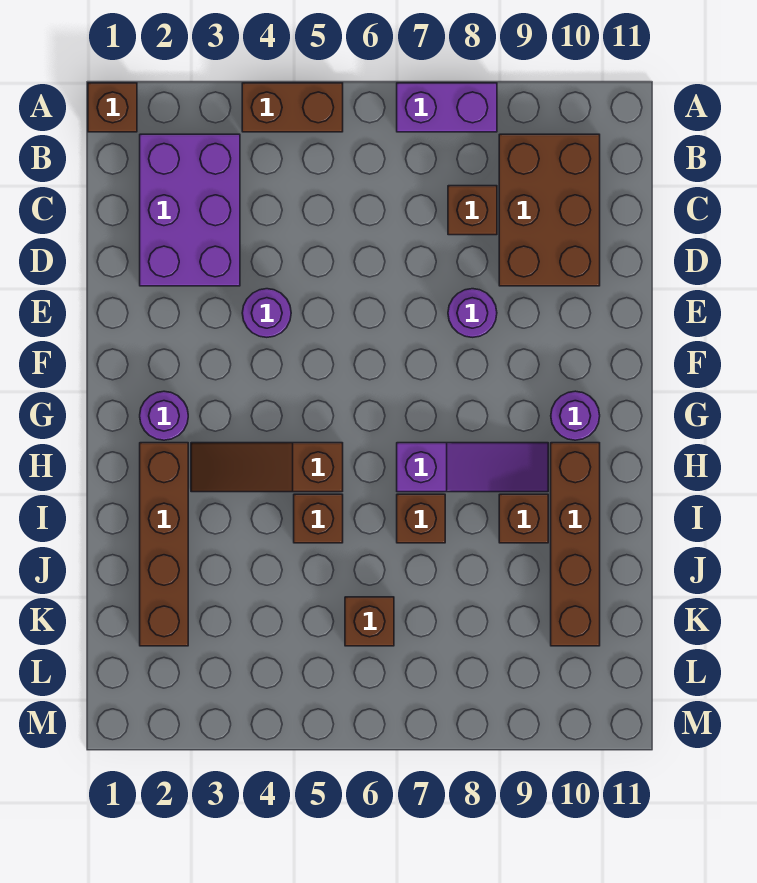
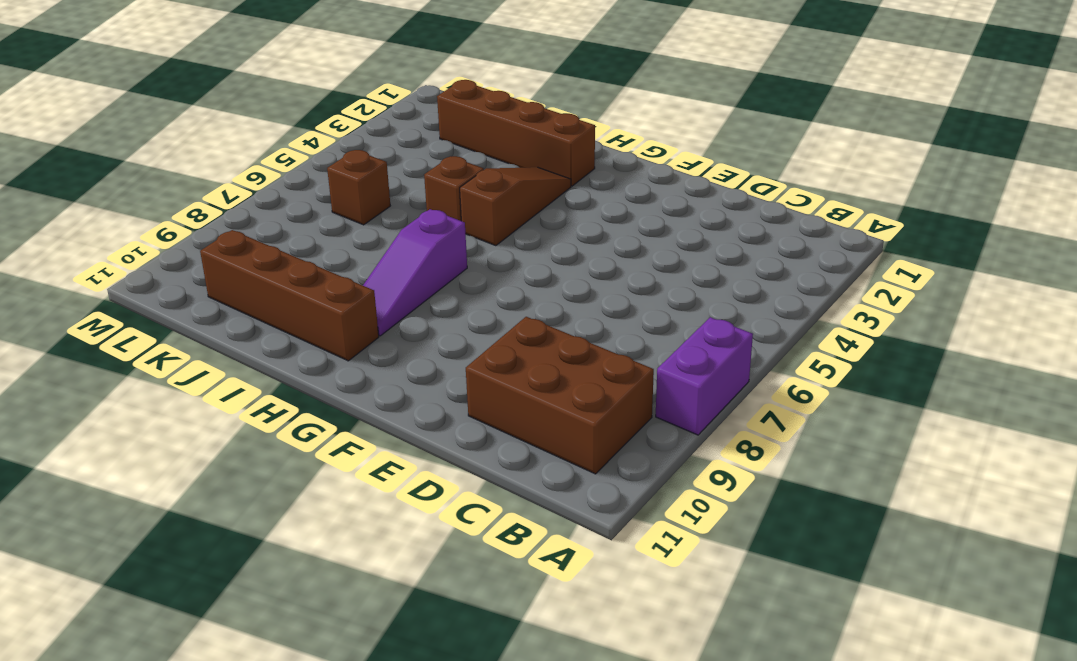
none -> brown 1x1 brick [88,83,137,132]
none -> brown 1x2 brick [242,83,343,132]
none -> purple 2x3 brick [140,134,240,286]

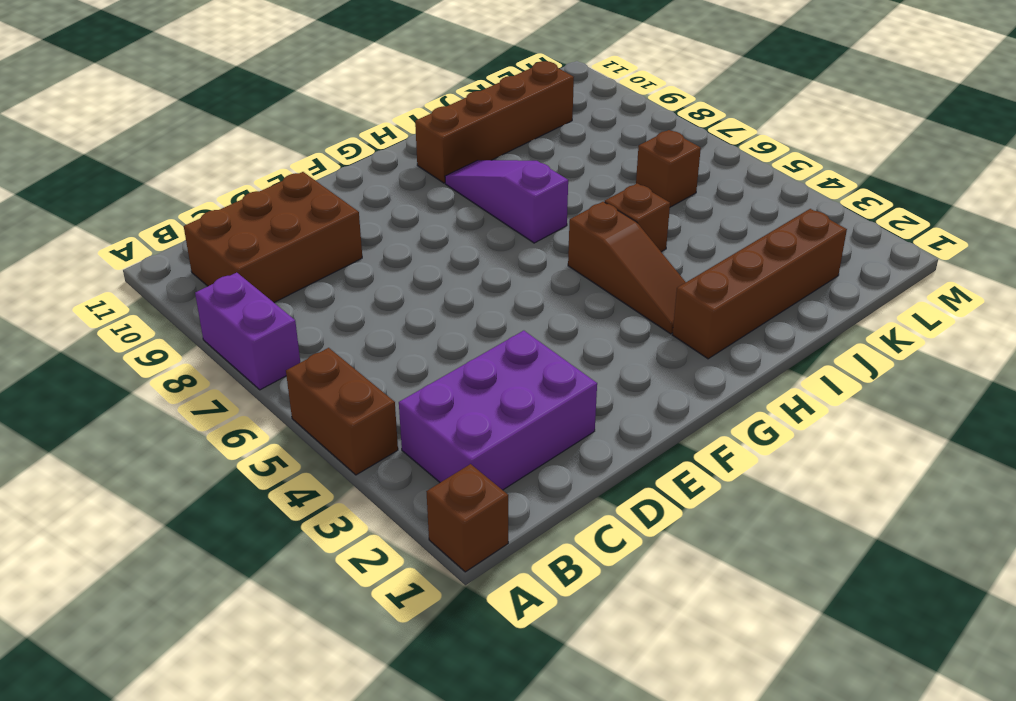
none -> brown 1x1 brick [448,186,497,235]
none -> purple 1x1 round brick [242,289,291,337]
none -> purple 1x1 round brick [448,289,497,337]

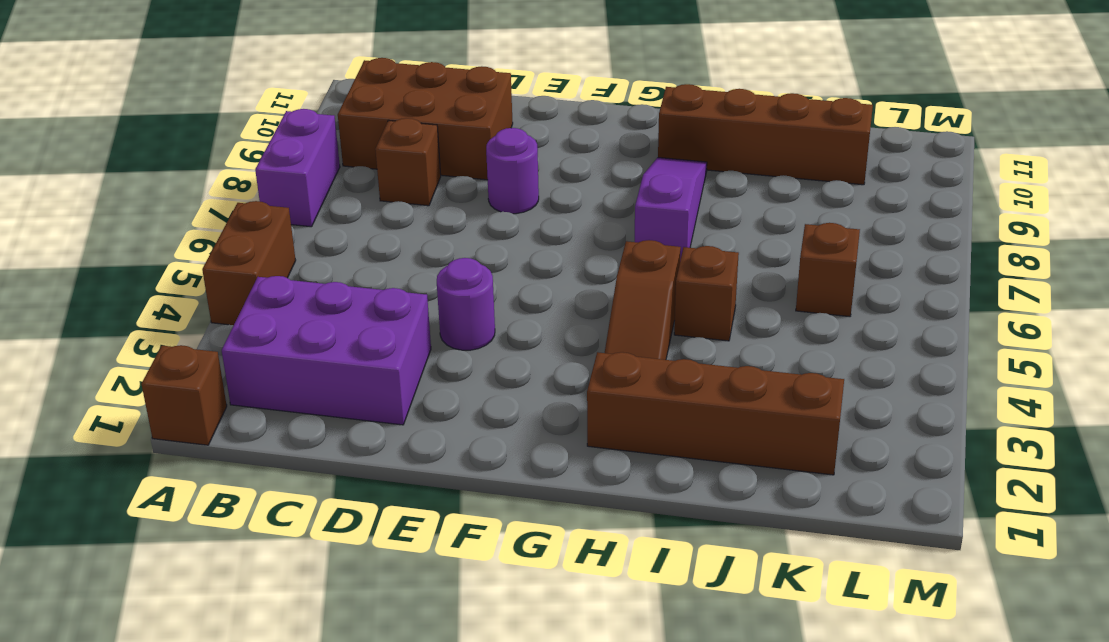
none -> purple 1x1 round brick [140,391,188,440]
none -> purple 1x1 round brick [551,391,600,440]
none -> brown 1x1 brick [397,494,445,543]

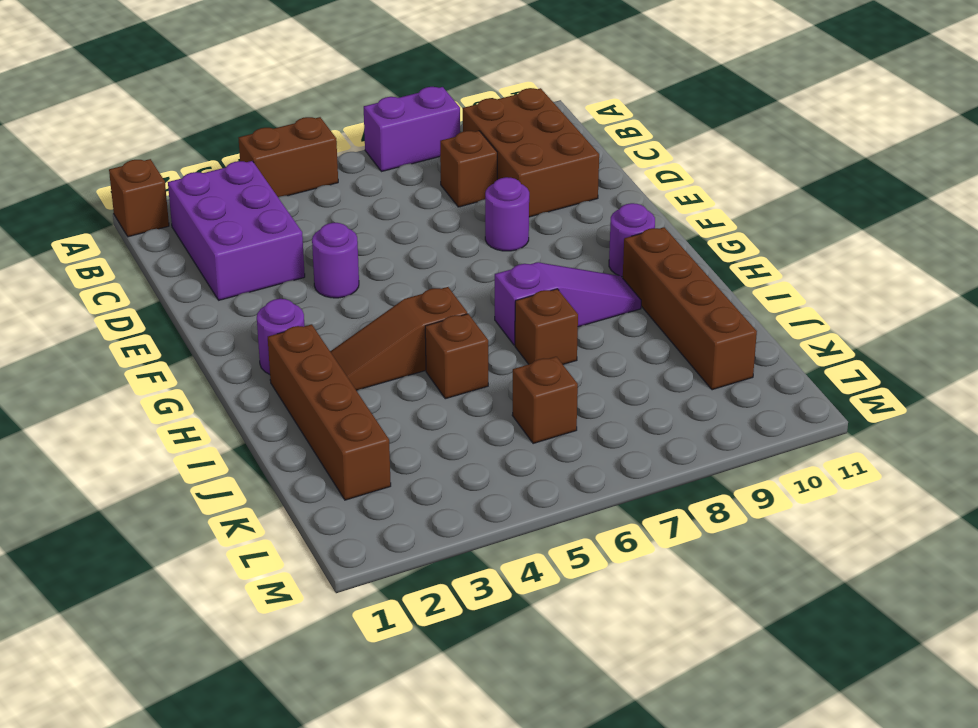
none -> brown 1x1 brick [499,494,548,543]

